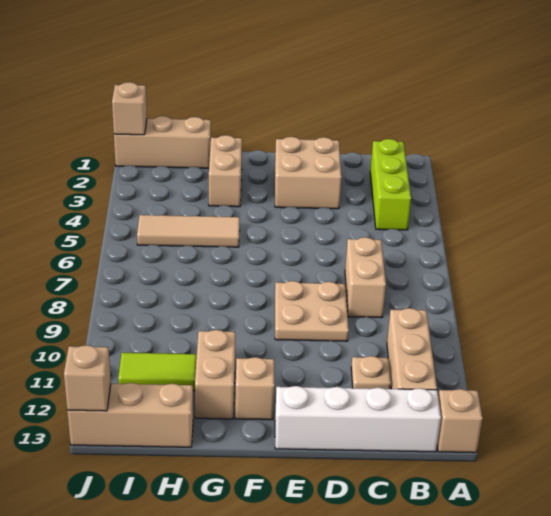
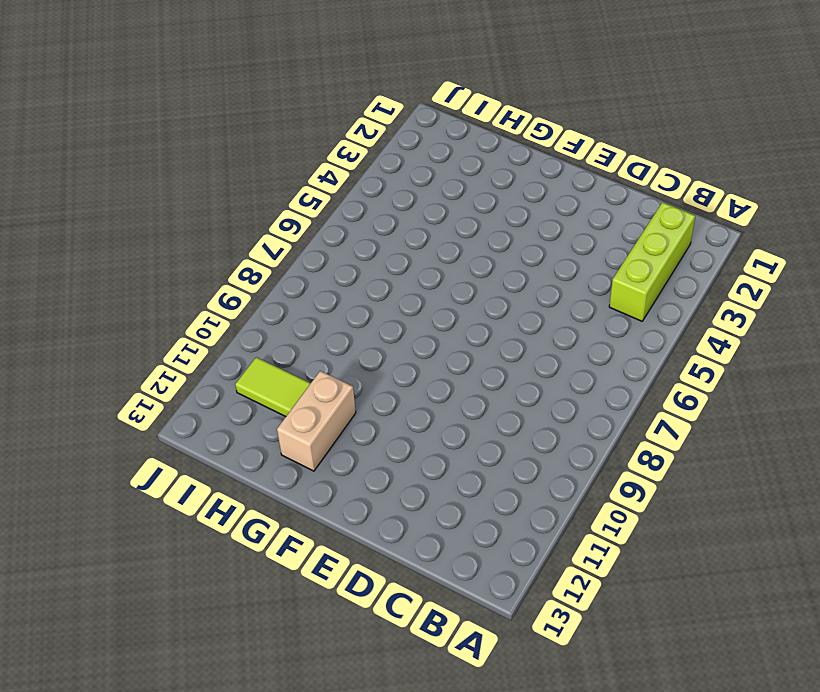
none -> tan 1x1 brick [437,389,483,453]
none -> tan 1x3 brick [387,308,437,390]
none -> white 1x4 brick [275,386,441,452]

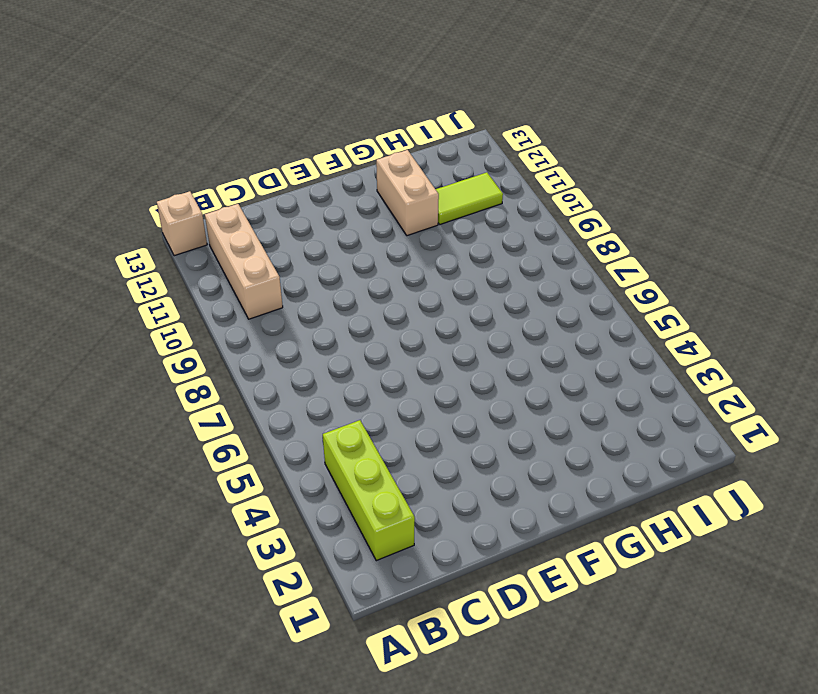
none -> white 1x4 brick [275,386,441,452]
none -> tan 1x2 brick [345,237,386,318]
none -> tan 1x1 plate [351,356,391,389]

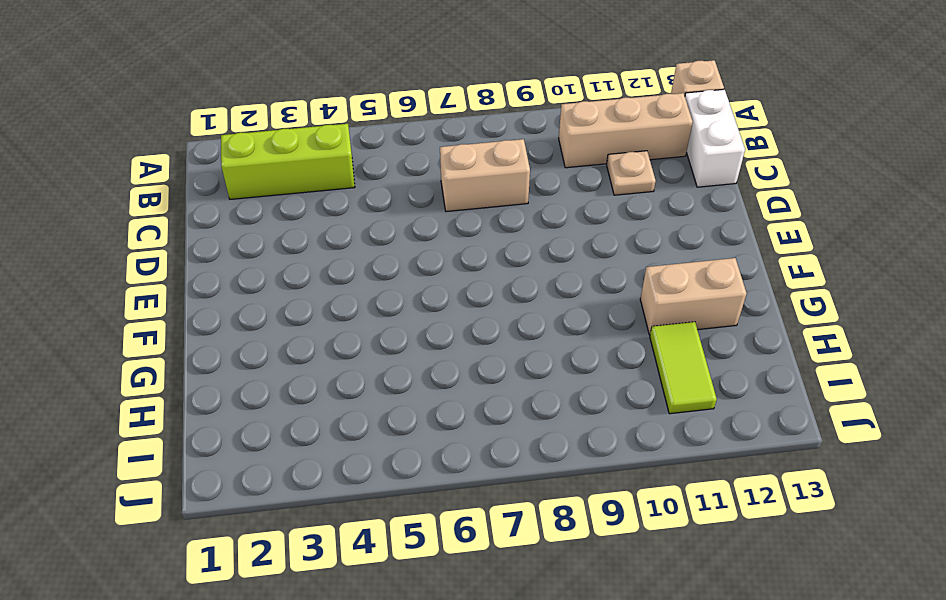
white 1x2 brick [685,89,745,187] -> white 1x4 brick [275,386,441,452]
none -> tan 2x2 brick [275,137,342,209]
none -> tan 2x2 plate [275,281,349,341]
none -> tan 1x1 brick [235,357,274,420]

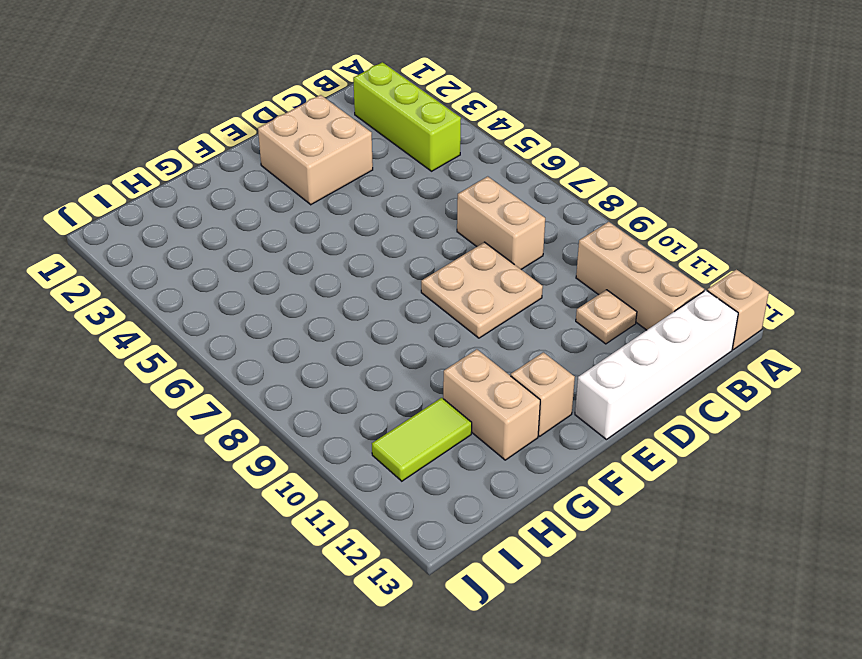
none -> tan 1x2 brick [209,135,242,207]
none -> tan 1x3 tile [137,215,240,247]
none -> tan 1x3 brick [114,116,211,168]

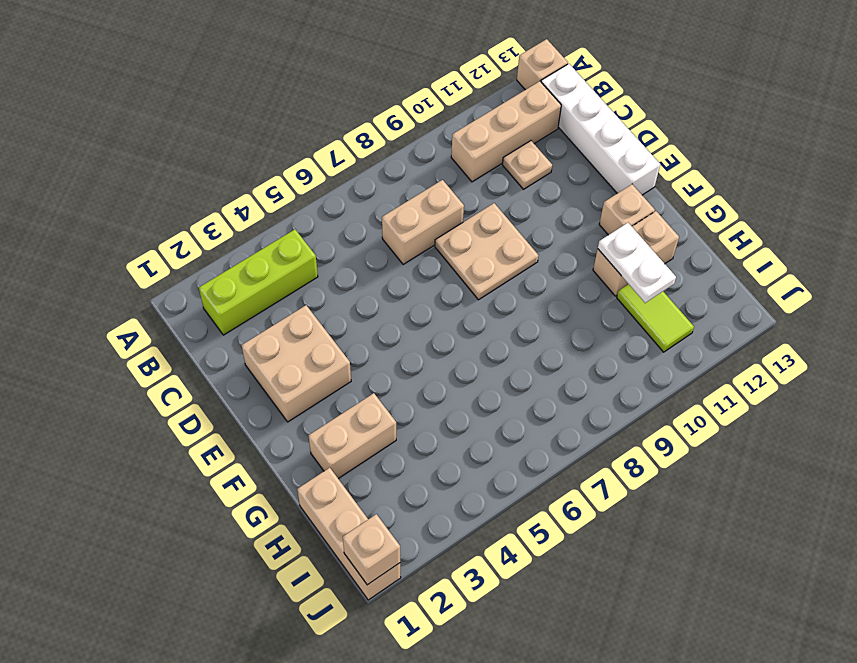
white 1x2 plate [598,223,676,303] -> none
none -> tan 1x3 tile [137,215,240,247]
none -> tan 1x3 brick [67,383,193,447]
none -> tan 1x1 brick [64,345,111,411]

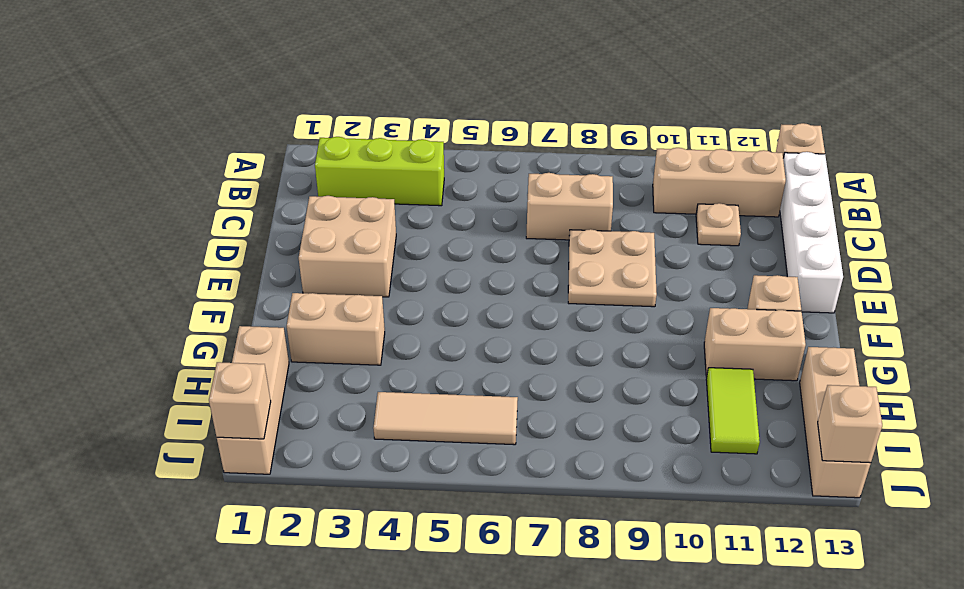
tan 1x3 tile [373,392,518,445] -> tan 1x3 tile turned to [137,215,240,247]

